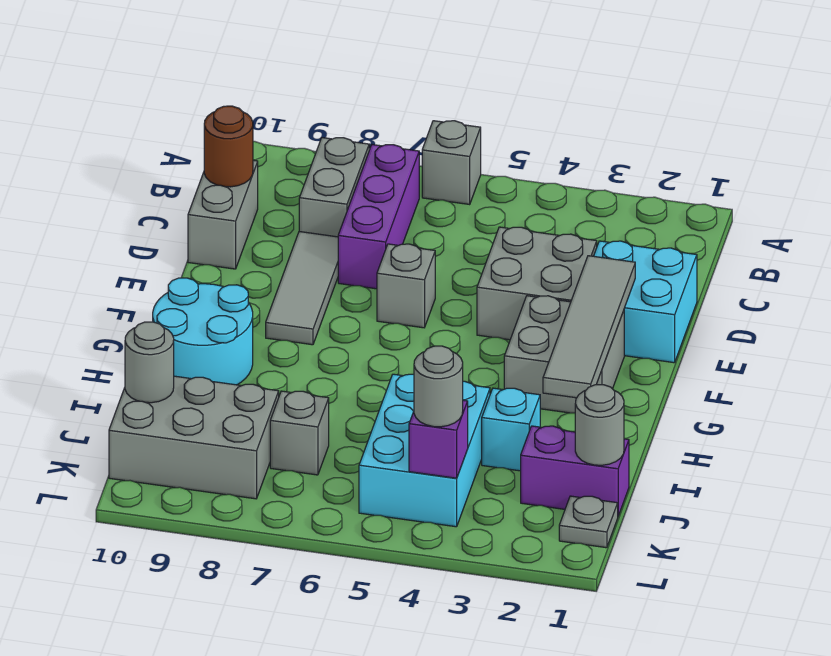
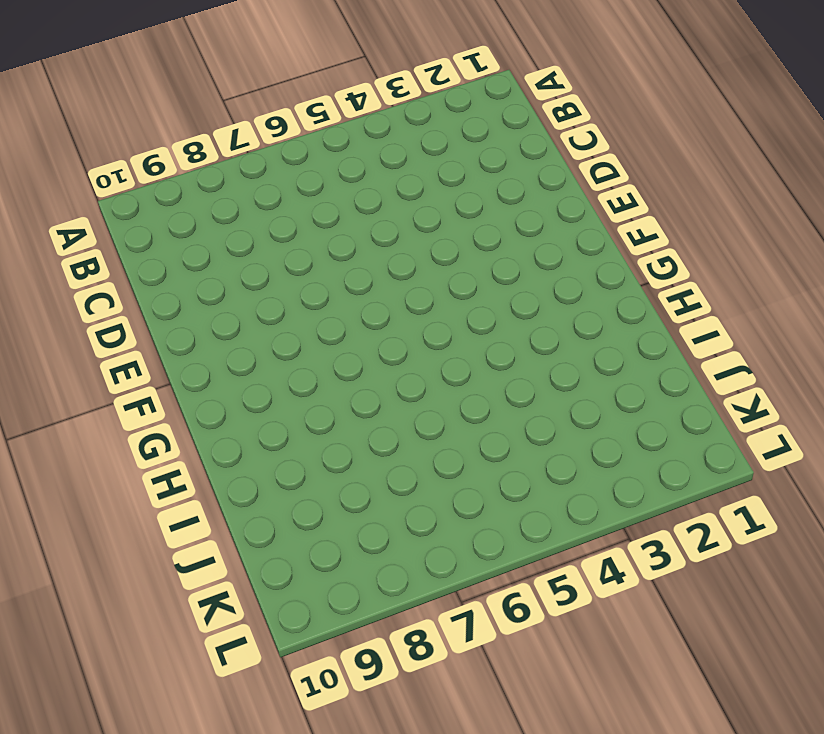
none -> grey 1x1 brick [422,121,481,204]
none -> purple 1x3 brick [338,145,419,289]
none -> grey 1x2 brick [299,138,369,237]

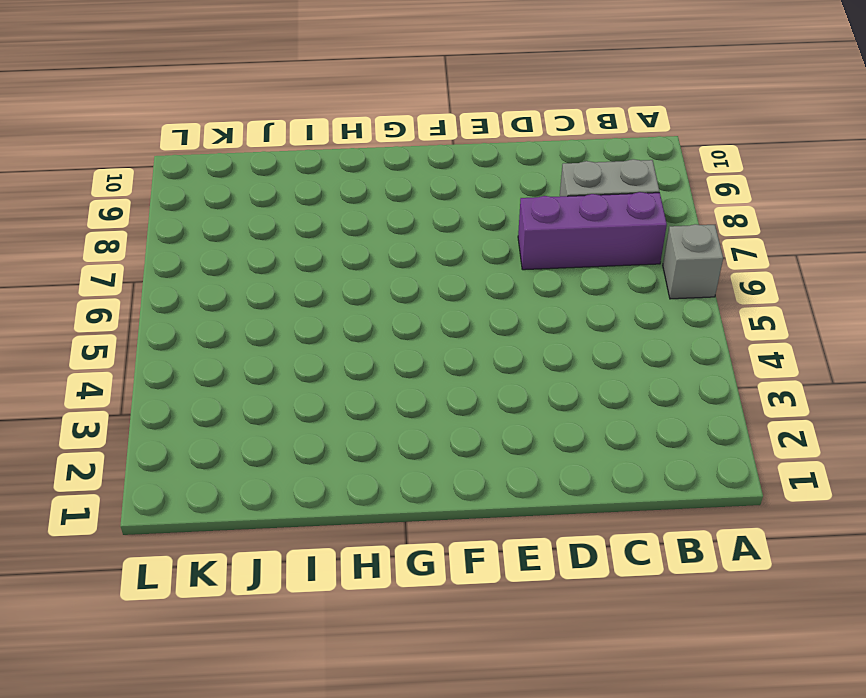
none -> grey 1x2 brick [188,160,258,269]
none -> cyan 2x2 brick [594,241,697,363]
none -> grey 2x2 brick [477,227,597,340]

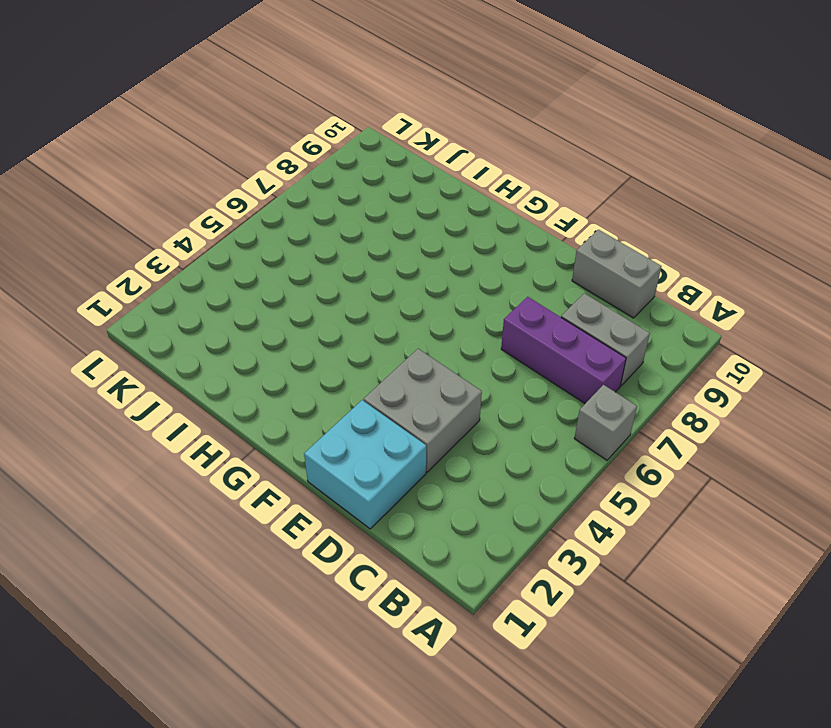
none -> grey 1x3 tile [266,232,338,345]
none -> grey 1x1 brick [377,244,435,328]
none -> grey 2x2 brick [504,296,624,413]

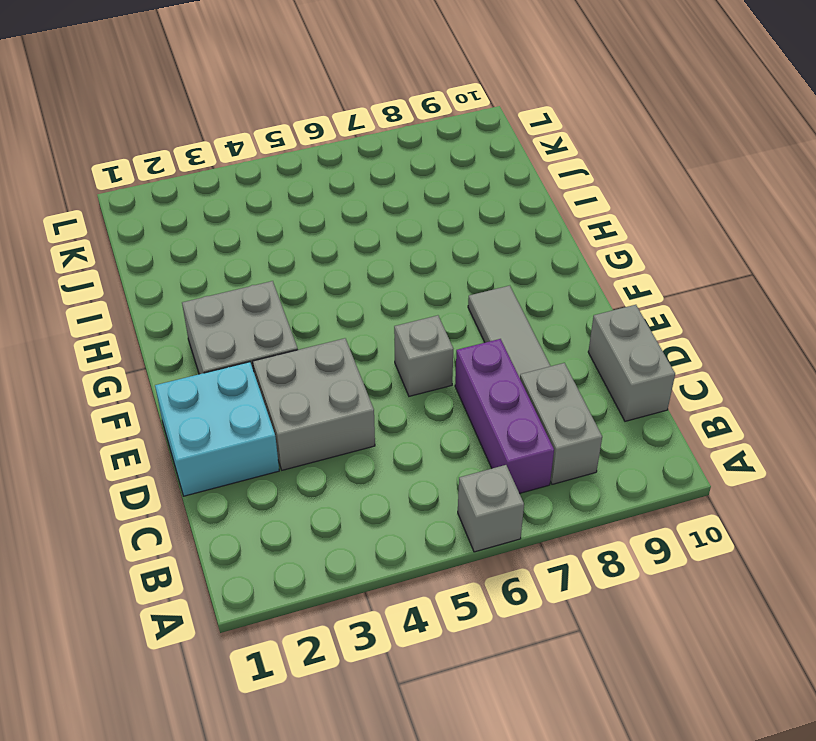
none -> cyan 2x2 round brick [153,278,253,385]
none -> cyan 1x1 brick [482,388,540,471]
none -> cyan 2x3 brick [359,374,490,527]

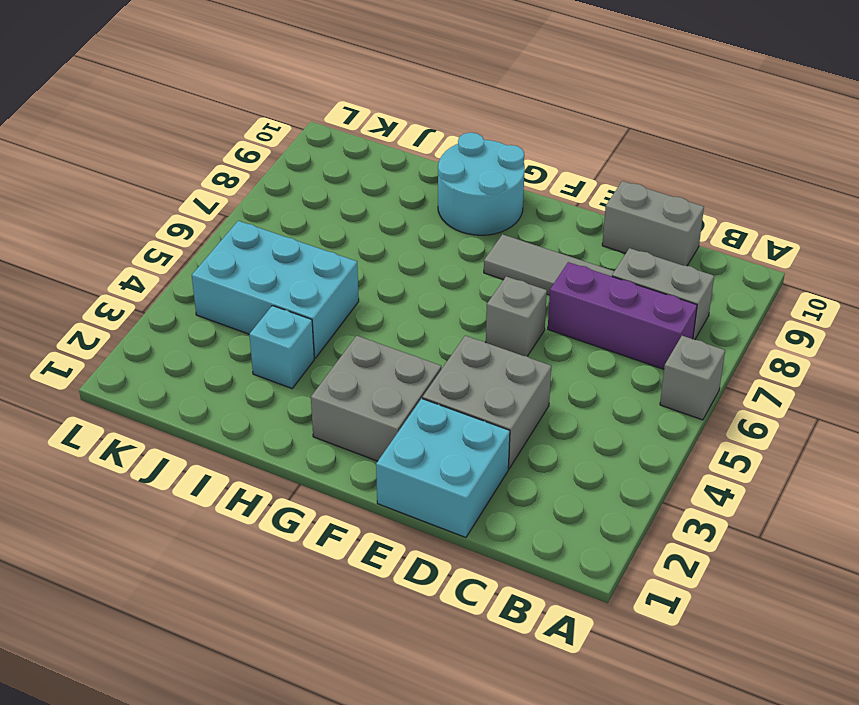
none -> purple 1x2 brick [521,426,629,516]
none -> grey 1x1 brick [270,391,329,475]
none -> grey 2x3 brick [109,376,279,499]

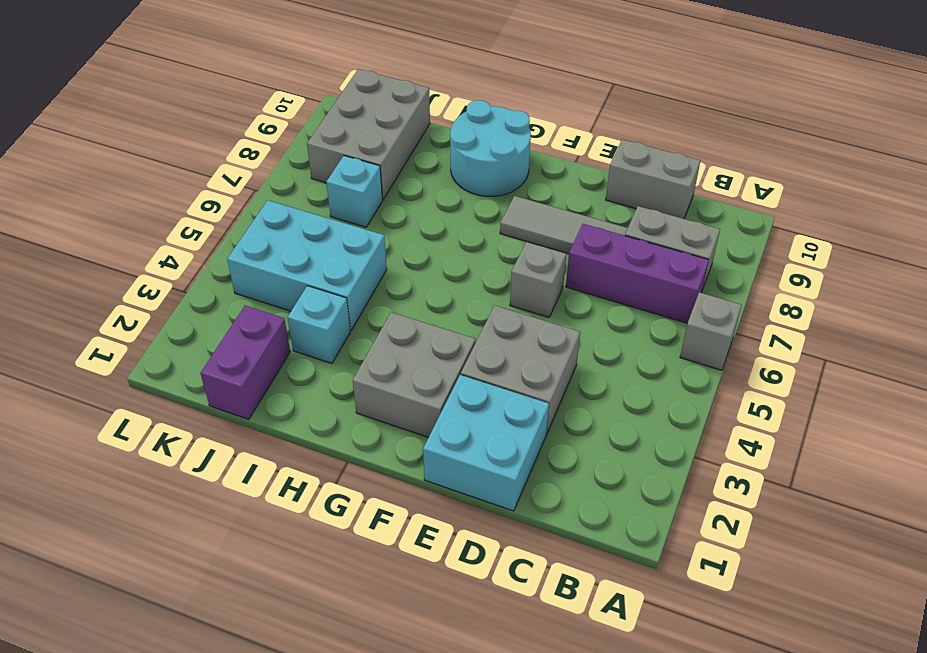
cyan 1x1 brick [326,156,383,227] -> grey 1x1 brick [270,391,329,475]
none -> grey 1x1 plate [559,496,618,548]
none -> brown 1x1 round brick [204,106,253,187]
none -> grey 1x4 tile [543,256,635,398]

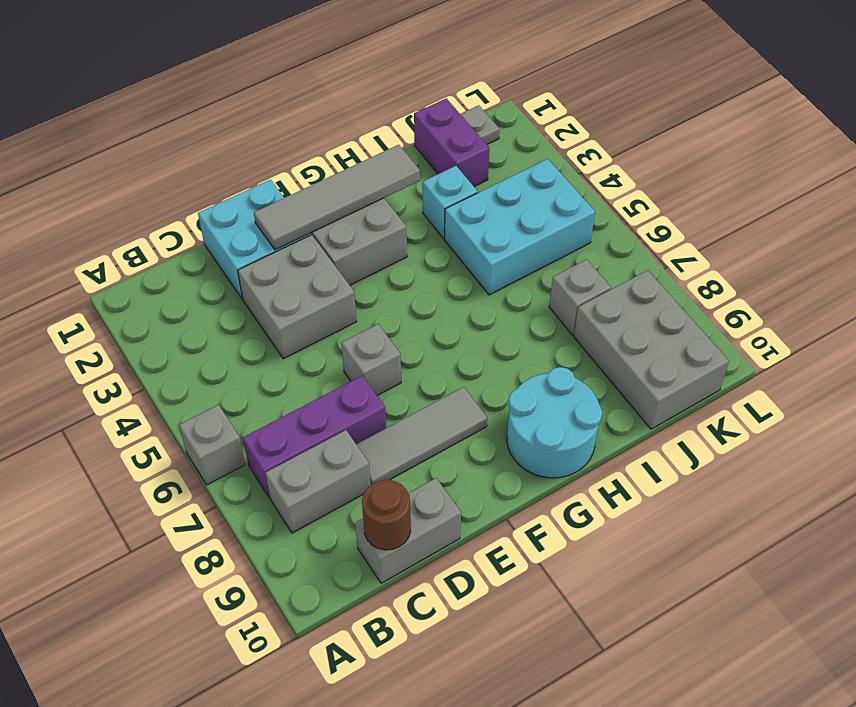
none -> grey 1x1 round brick [575,385,624,465]
none -> grey 1x1 round brick [125,322,174,403]
none -> purple 1x1 brick [409,400,468,478]

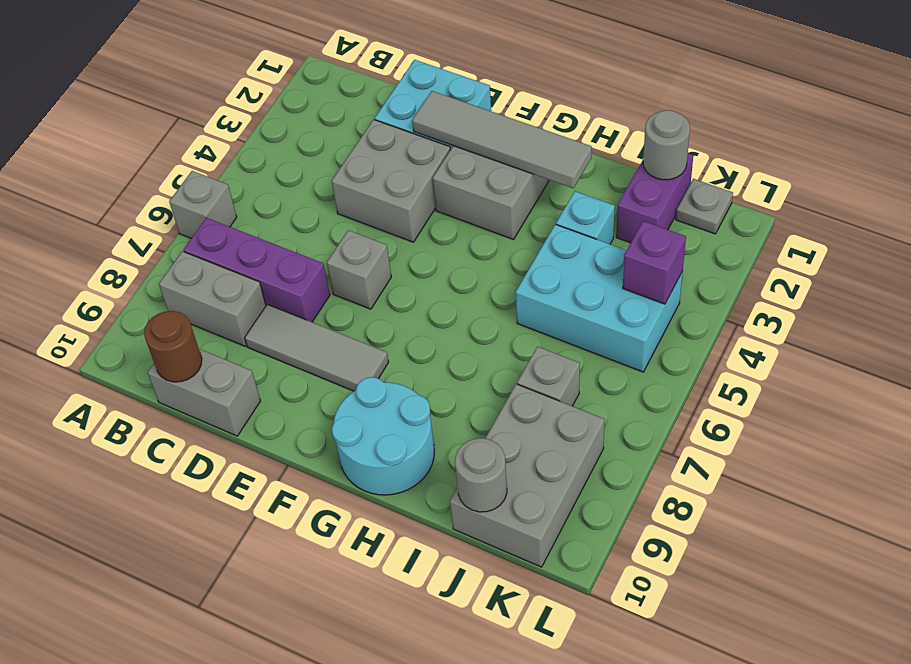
none -> grey 1x1 round brick [414,346,463,427]

